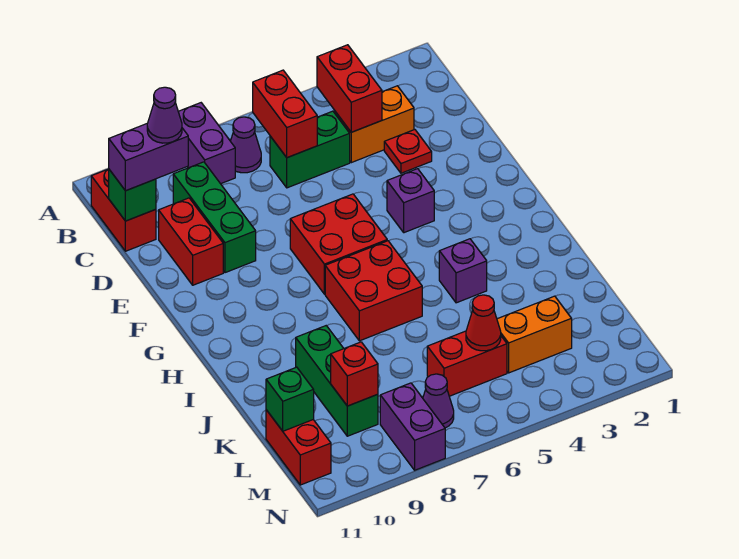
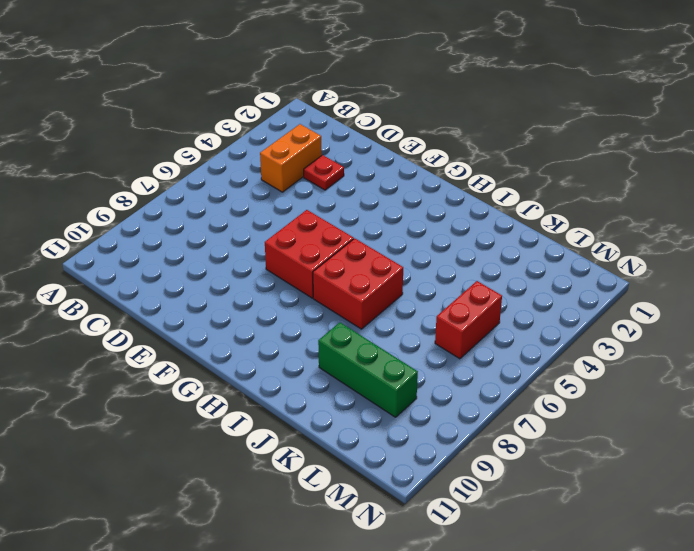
none -> purple 1x2 brick [178,103,235,184]
none -> purple 1x1 cone [231,117,261,173]
none -> red 1x2 brick [91,169,156,251]

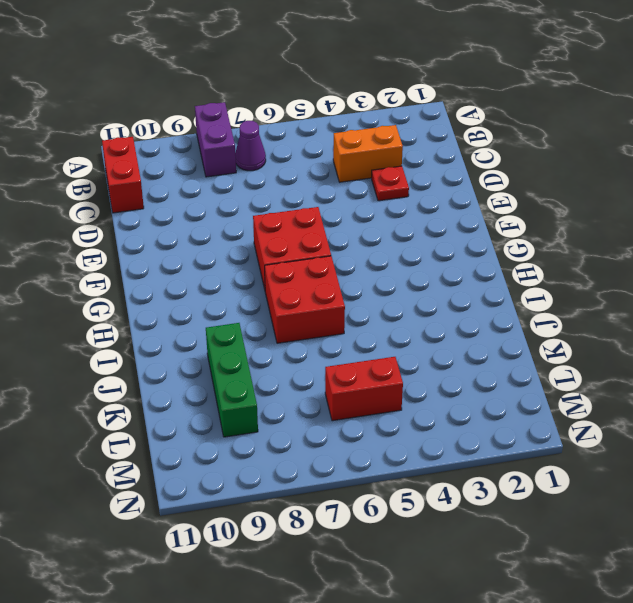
none -> green 1x2 brick [270,111,350,188]
none -> green 1x3 brick [173,162,256,273]
none -> red 1x2 brick [159,198,223,285]

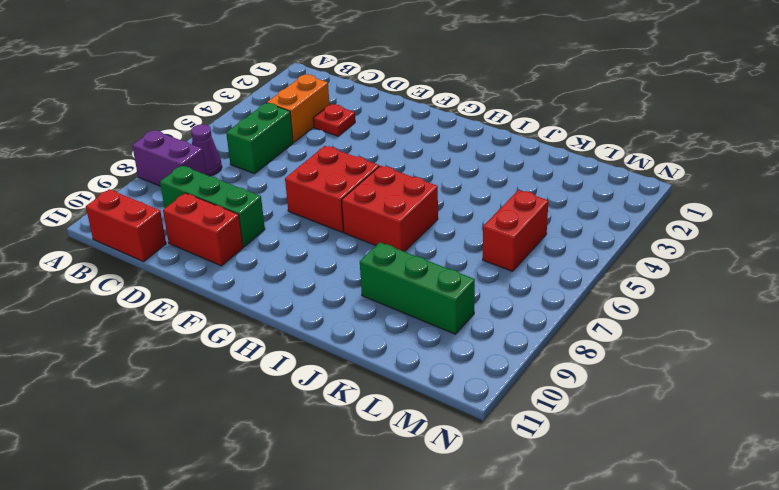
none -> purple 1x1 brick [387,169,434,233]
none -> purple 1x1 brick [439,239,487,303]
none -> orange 1x2 brick [497,296,572,373]

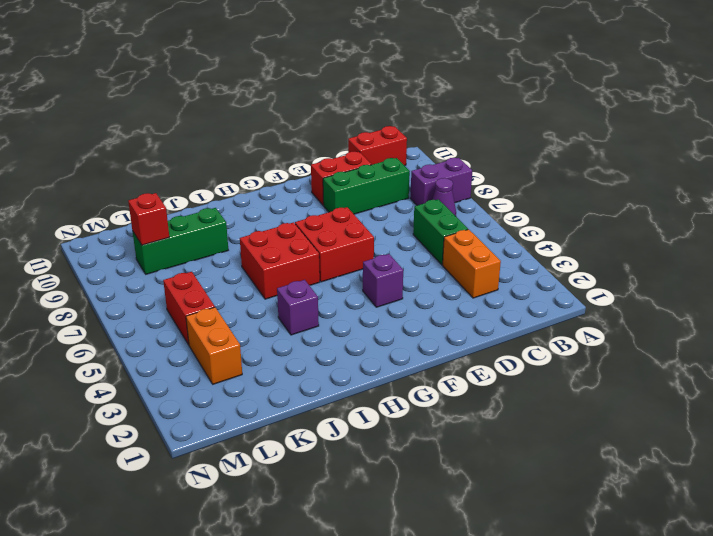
none -> red 1x1 plate [384,130,432,173]
none -> red 1x2 brick [266,410,331,485]
none -> purple 1x1 cone [423,374,454,428]

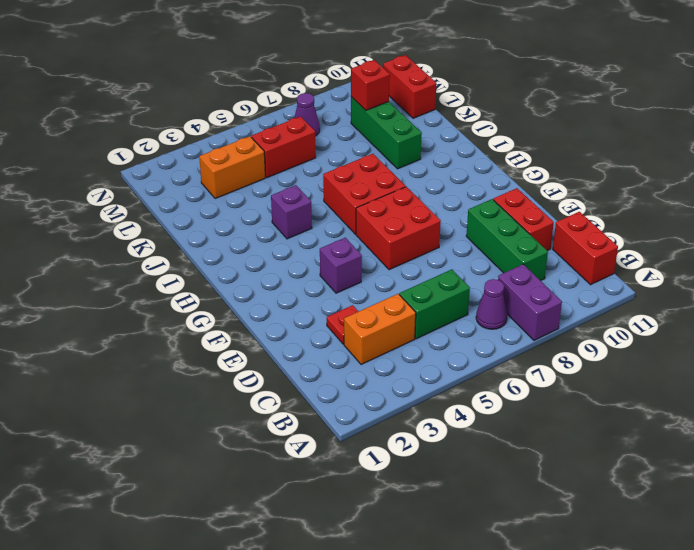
none -> purple 1x2 brick [380,383,445,470]
none -> red 1x2 brick [317,45,382,132]
none -> red 1x2 brick [253,70,317,158]

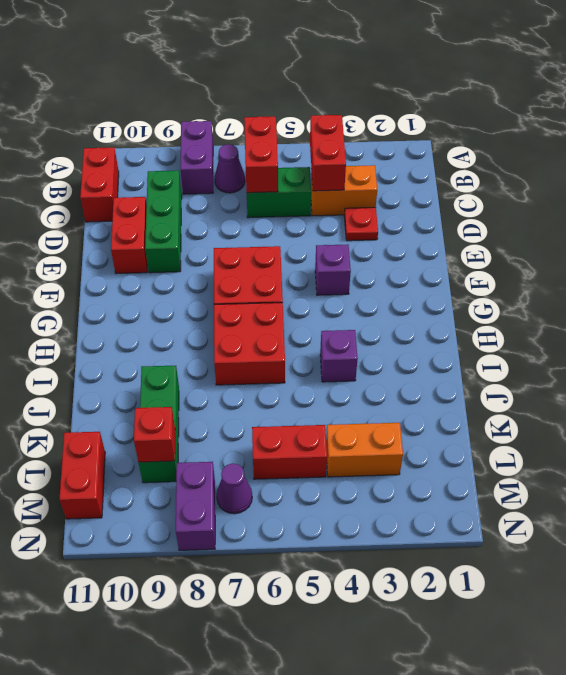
none -> green 1x1 brick [109,170,156,221]
none -> red 1x1 cone [466,295,501,351]
none -> green 1x1 brick [266,367,314,431]

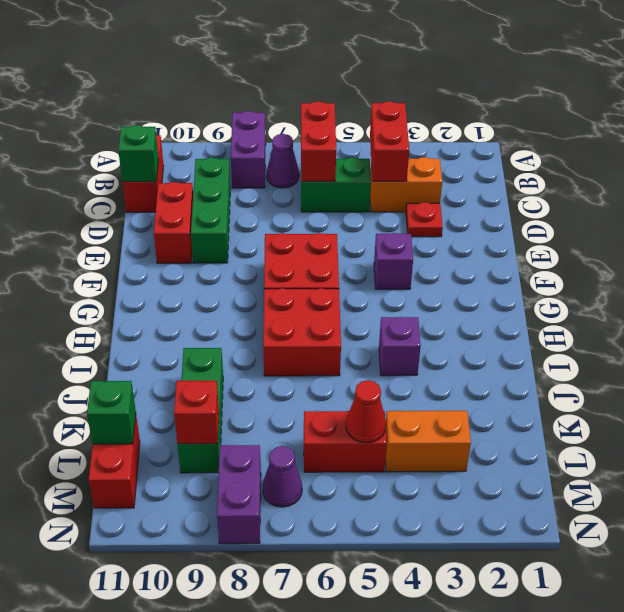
none -> purple 1x2 brick [109,124,188,191]
none -> purple 1x1 cone [147,87,182,143]

